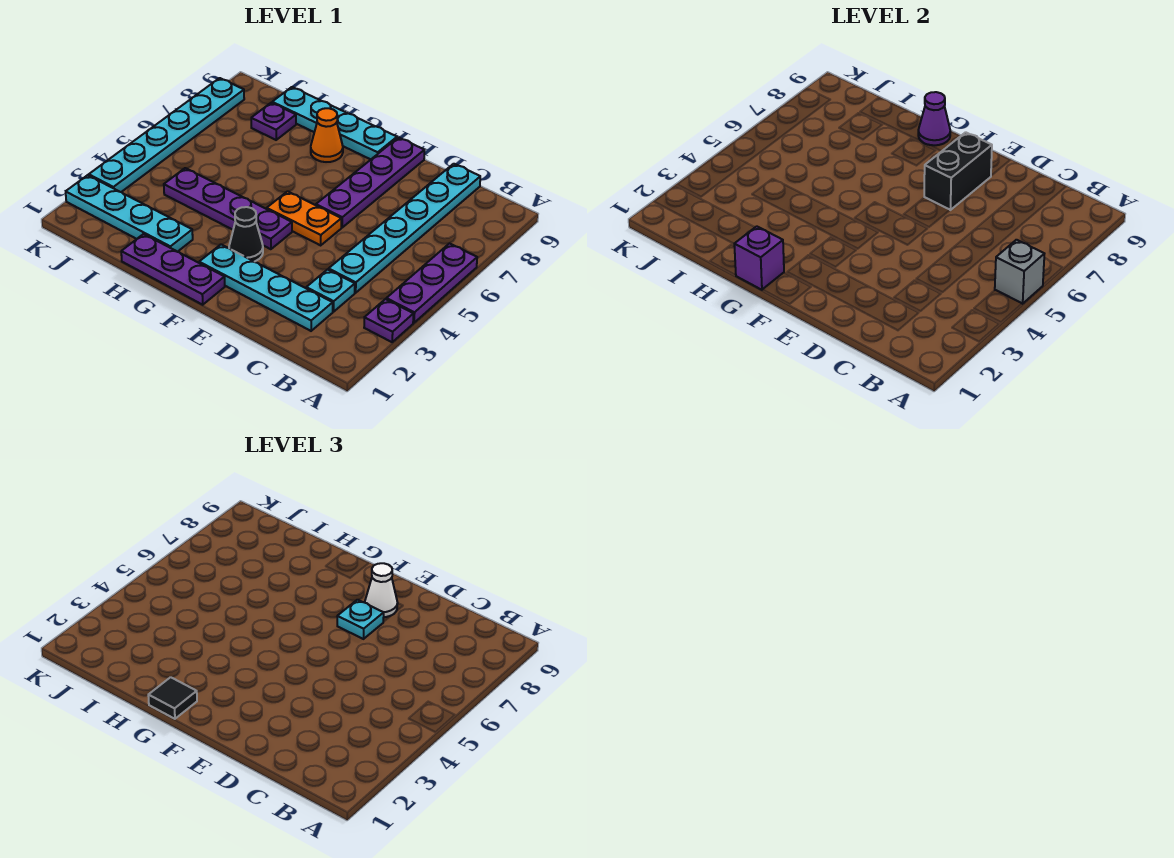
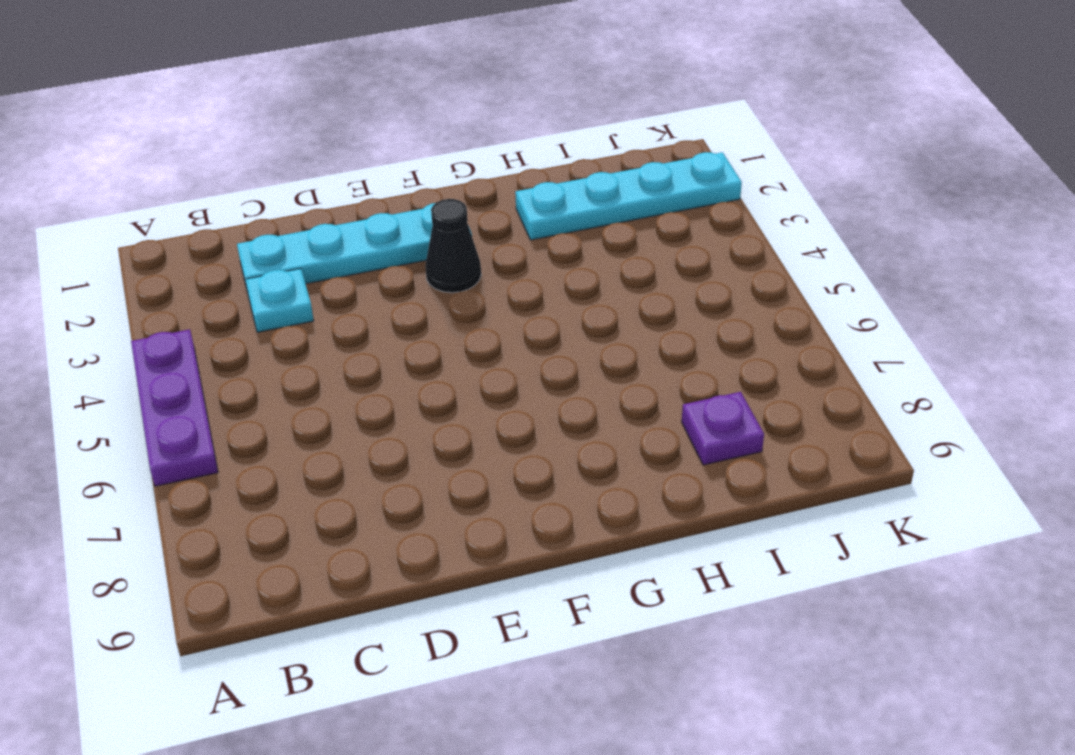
none -> purple 1x1 plate [364,299,413,342]
none -> cyan 1x6 plate [329,164,480,293]
none -> orange 1x2 plate [267,191,341,245]

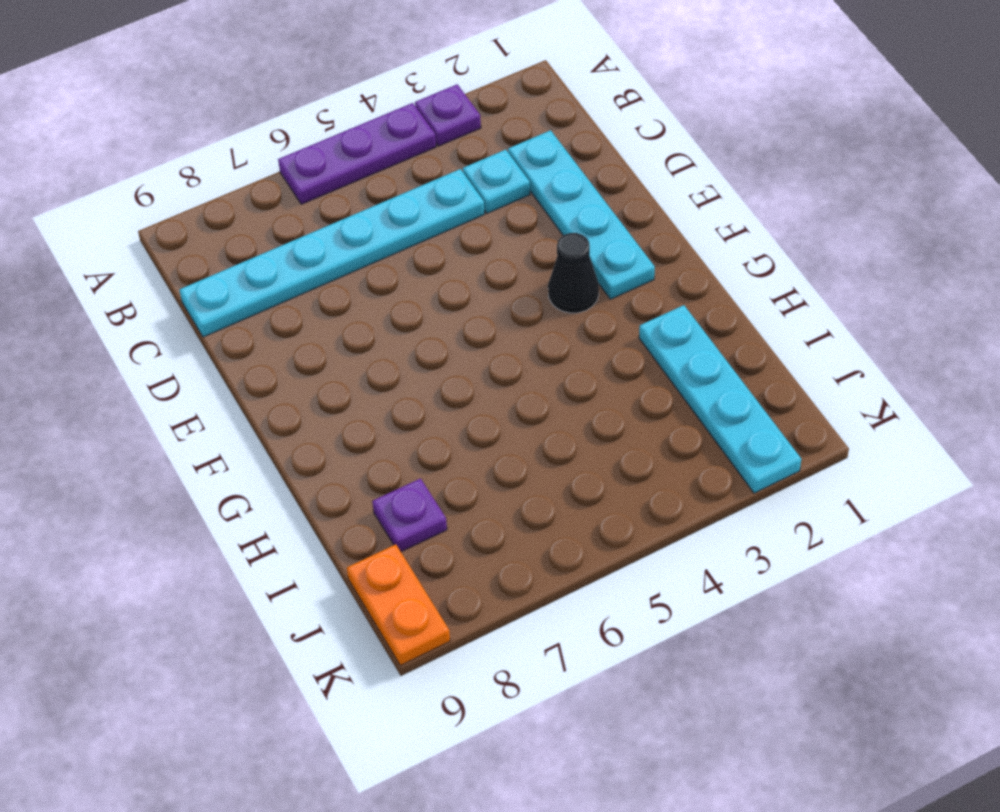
orange 1x2 plate [347,544,450,666] -> orange 1x2 plate moved to [267,191,341,245]
none -> purple 1x4 plate [316,137,424,227]
none -> purple 1x3 plate [121,234,225,305]
none -> purple 1x4 plate [164,168,292,249]

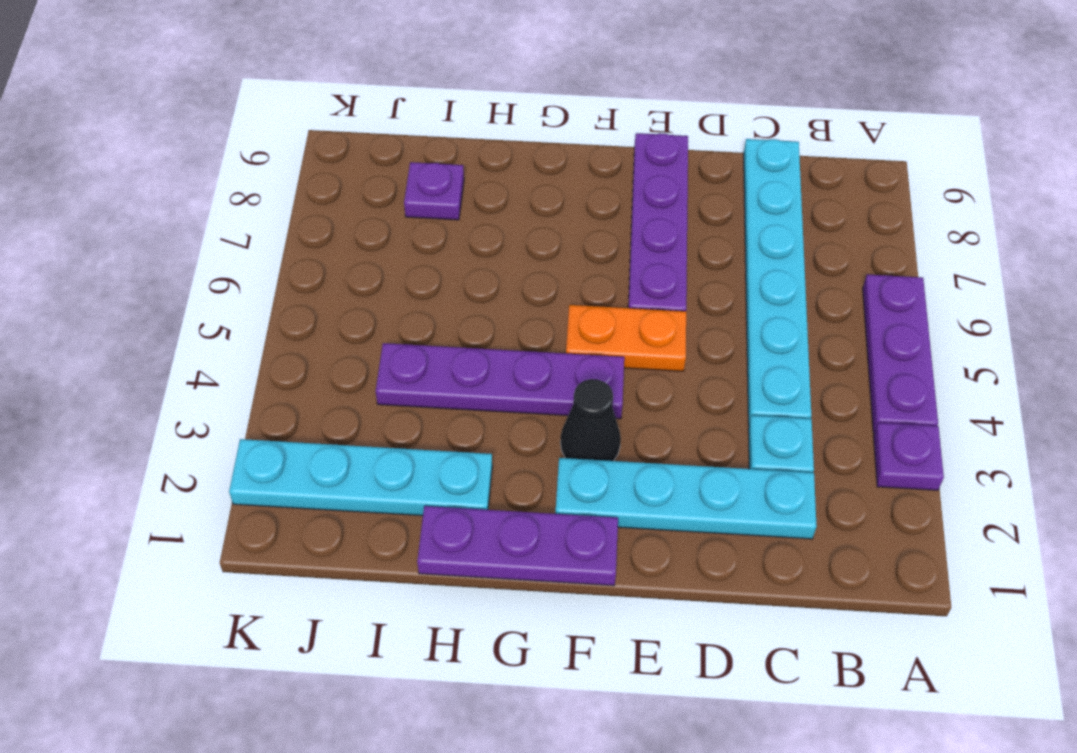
none -> cyan 1x4 plate [272,87,397,159]
none -> orange 1x1 cone [311,108,343,162]
none -> cyan 1x6 plate [89,78,244,192]

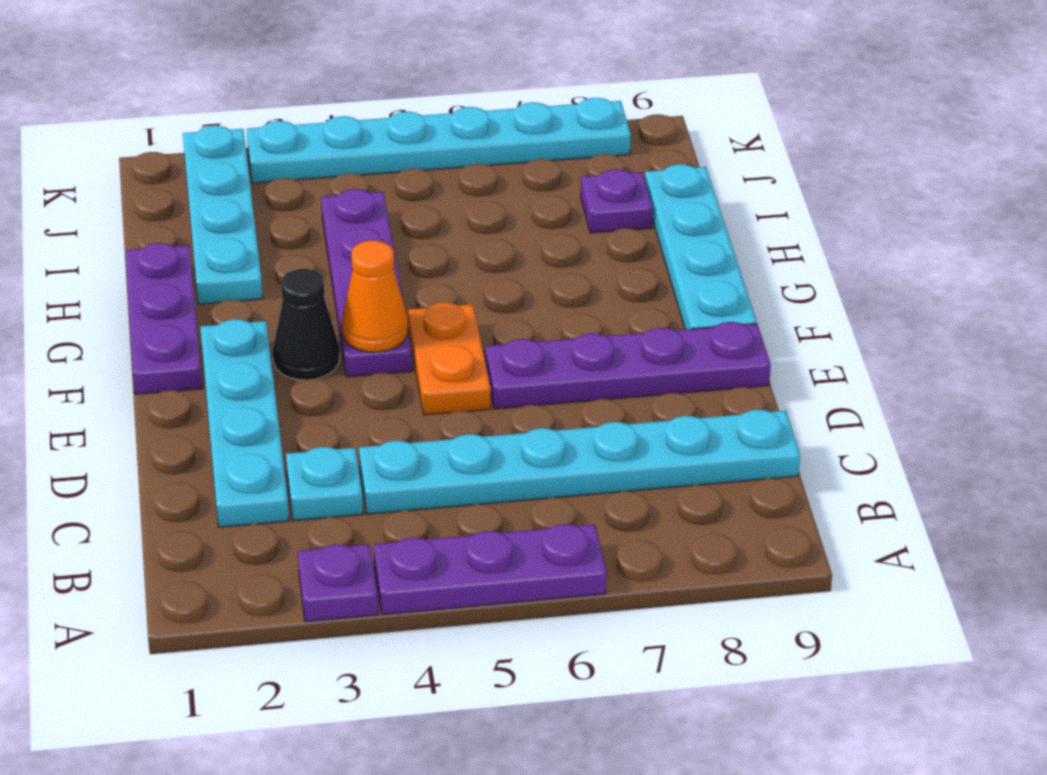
orange 1x1 cone [342,240,408,352] -> orange 1x1 cone moved to [311,108,343,162]
none -> grey 1x1 brick [995,240,1044,304]
none -> black 1x2 brick [924,132,992,210]
none -> purple 1x1 brick [734,226,784,290]

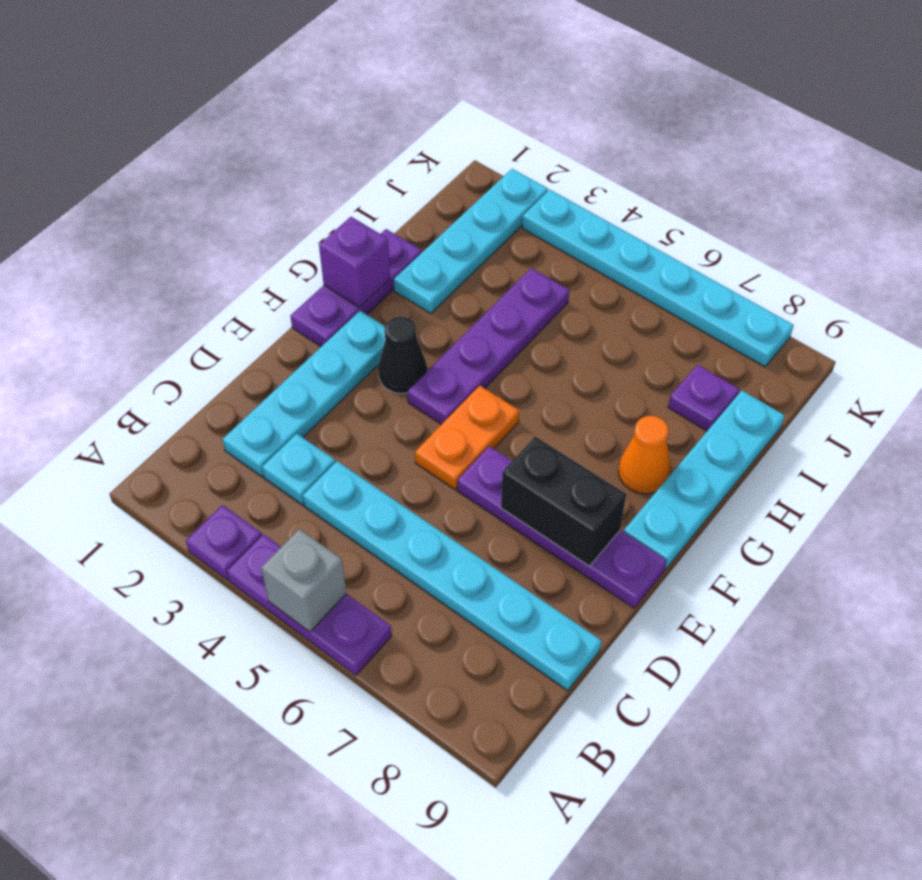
none -> purple 1x1 cone [918,92,950,145]
none -> cyan 1x1 plate [337,600,384,639]
none -> white 1x1 cone [365,563,398,617]

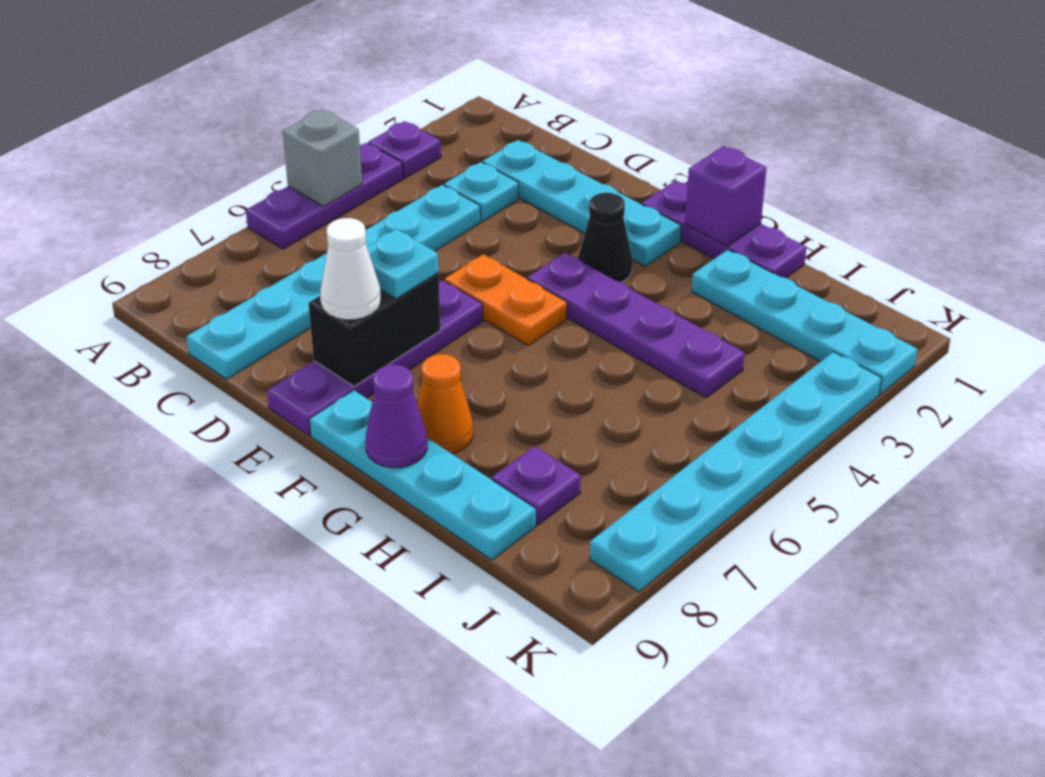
none -> black 1x1 tile [148,677,197,719]

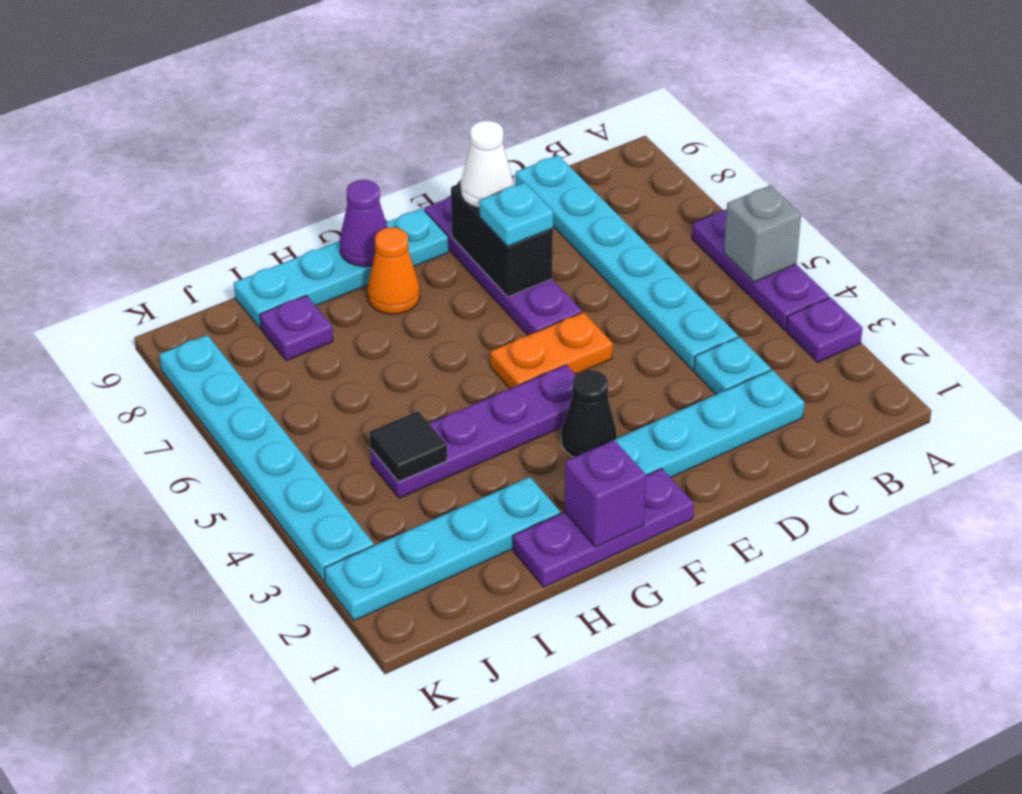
black 1x1 tile [370,411,447,482] -> black 1x1 tile moved to [148,677,197,719]

